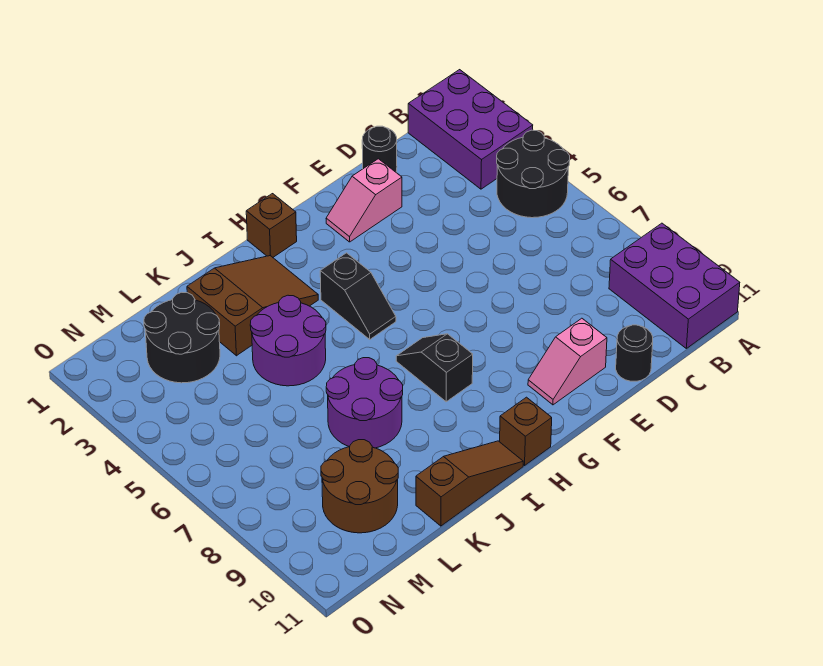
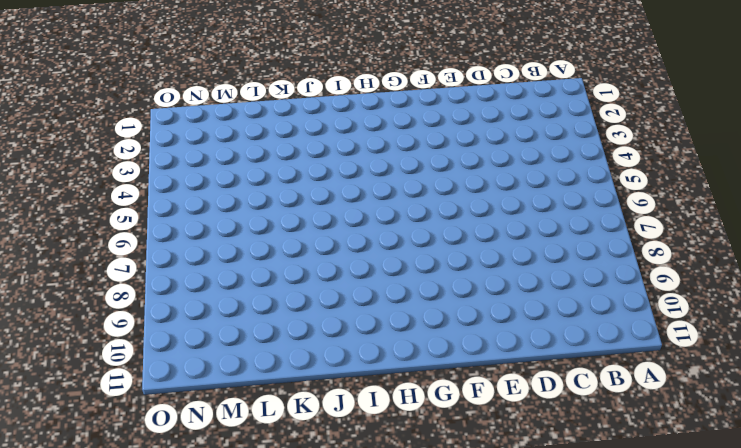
none -> purple 2x3 brick [408,70,533,189]
none -> black 2x2 round brick [497,130,570,218]
none -> purple 2x3 brick [609,223,740,348]

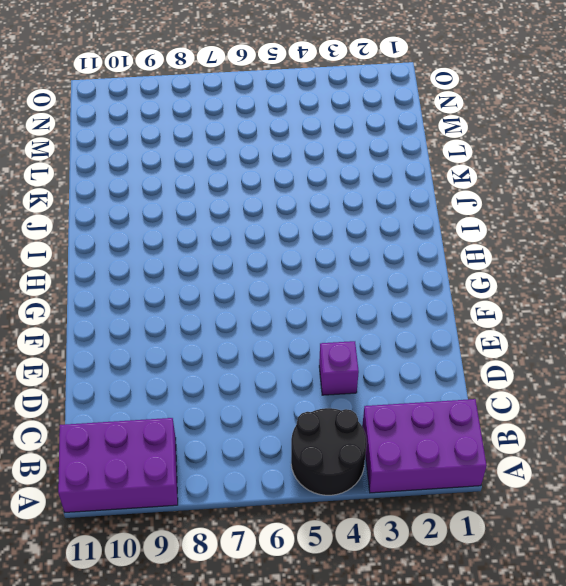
purple 1x1 brick [319,341,359,395] -> none
none -> black 1x1 round brick [362,126,397,172]
none -> black 1x1 round brick [616,325,653,381]
none -> pink 1x2 slope [326,159,402,242]

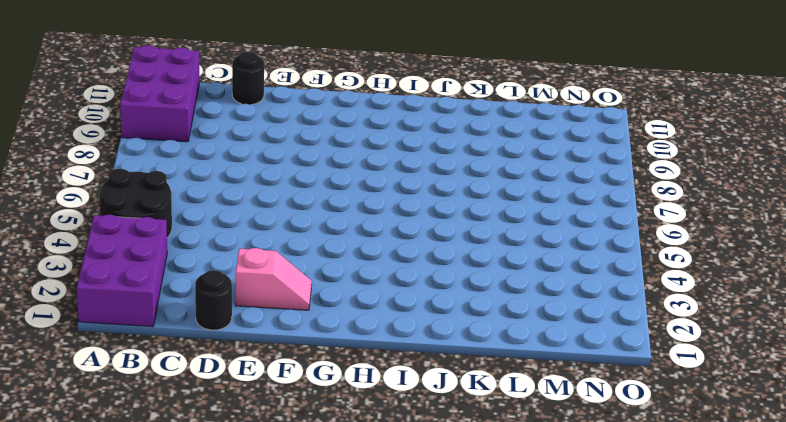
none -> pink 1x2 slope [528,318,607,405]
none -> brown 1x1 brick [246,194,297,257]
none -> black 1x2 slope [320,253,396,339]

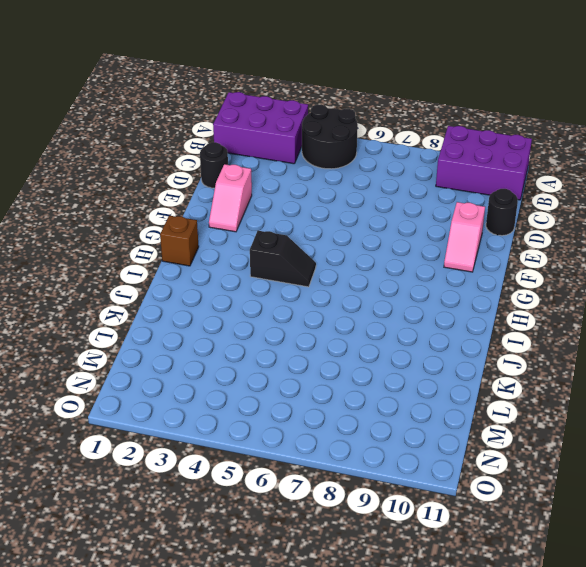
none -> black 1x2 slope [396,334,473,402]
none -> brown 1x1 brick [500,397,552,465]
none -> brown 2x3 slope [187,256,318,356]

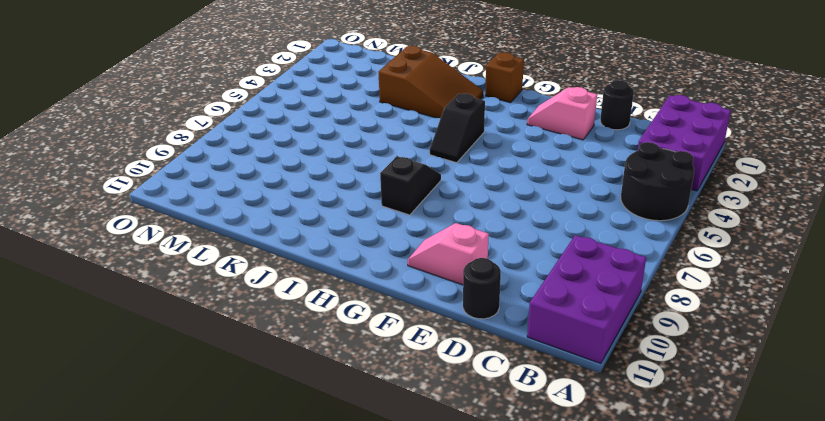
none -> brown 1x1 brick [500,397,552,465]
none -> brown 1x3 slope [416,441,523,526]
none -> purple 2x2 round brick [250,295,326,386]

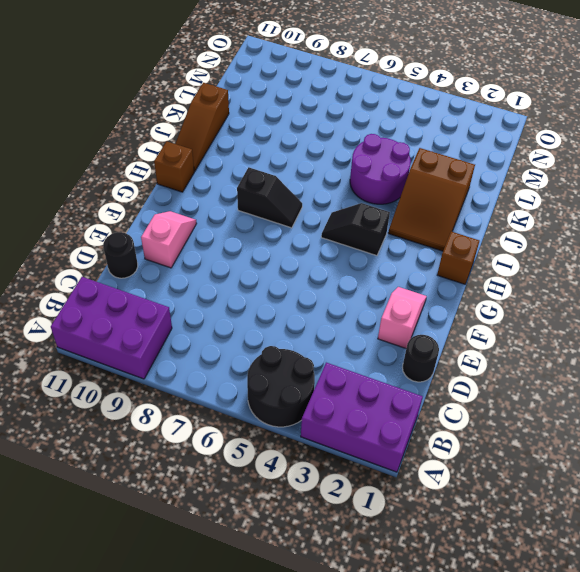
none -> purple 2x2 round brick [326,358,403,448]
none -> black 2x2 round brick [144,292,220,383]
none -> brown 2x2 round brick [321,440,398,533]

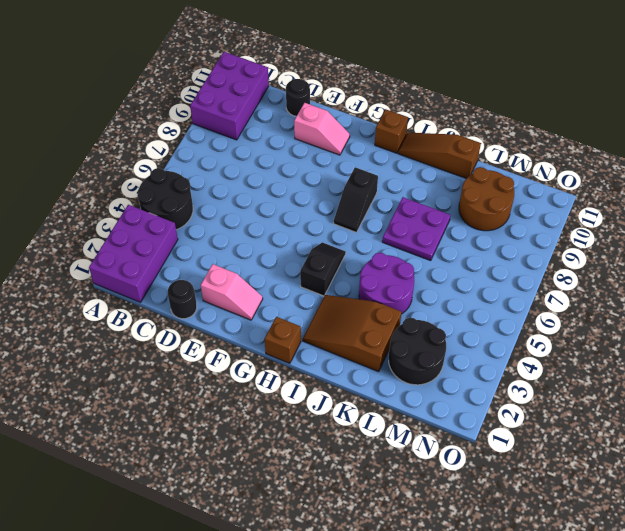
purple 2x2 plate [382,197,450,261] -> purple 2x2 round brick [326,358,403,448]

